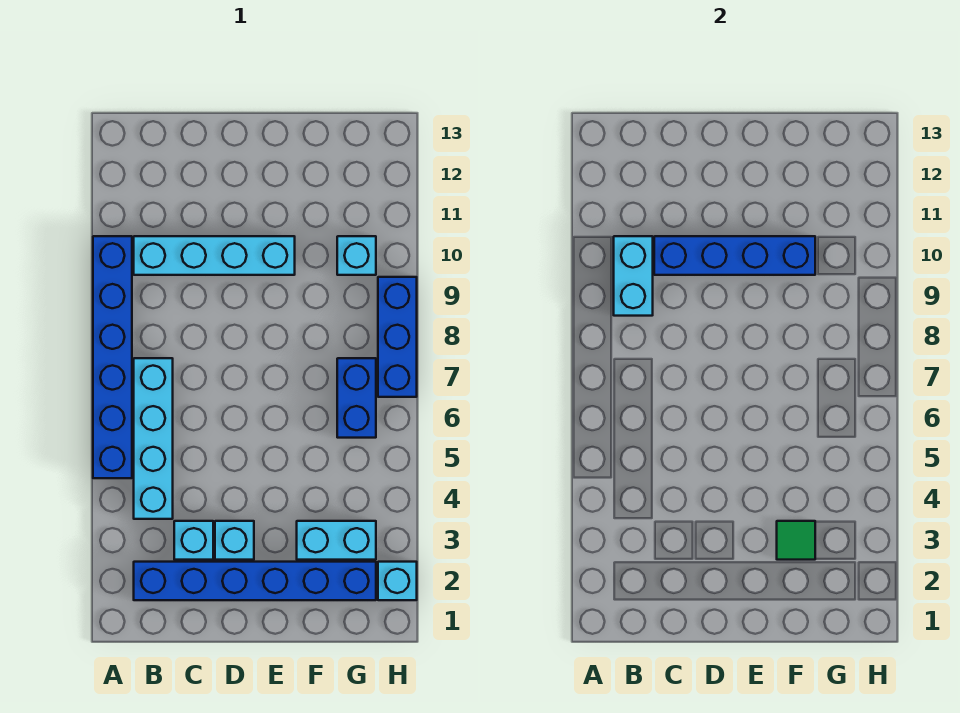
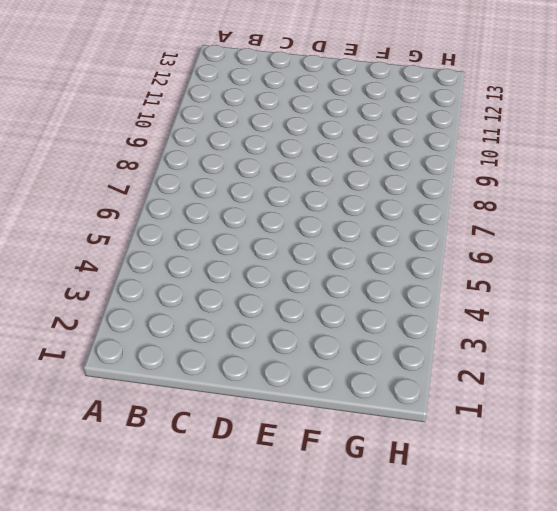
none -> blue 1x6 brick [93,236,132,478]
none -> blue 1x6 brick [134,562,376,600]
none -> cyan 1x4 brick [134,358,173,519]

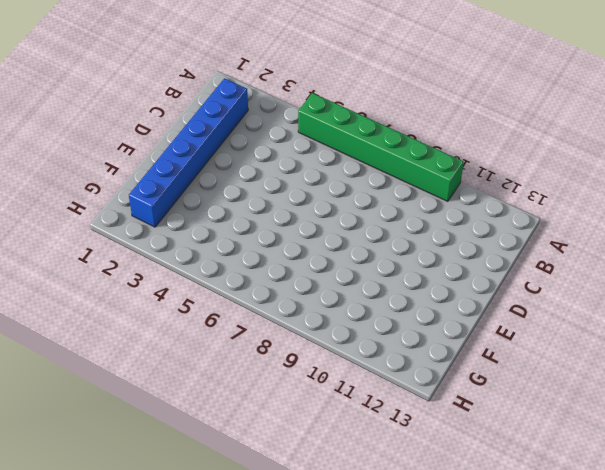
green 1x6 brick [298,93,464,201] -> blue 1x6 brick [93,236,132,478]
none -> cyan 1x4 brick [134,358,173,519]
none -> cyan 1x4 brick [134,236,295,275]
none -> cyan 1x1 brick [174,521,213,560]

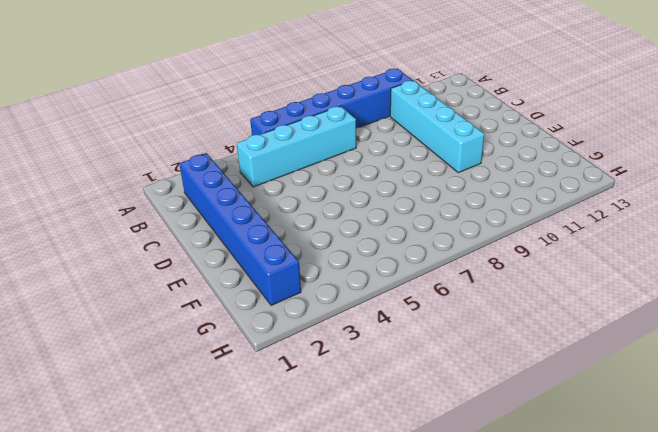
none -> cyan 1x1 brick [174,521,213,560]
none -> cyan 1x1 brick [215,521,254,560]
none -> cyan 1x2 brick [297,521,376,560]

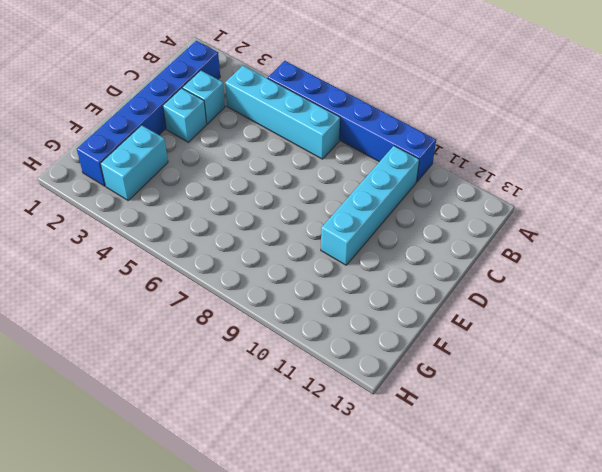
none -> blue 1x2 brick [337,358,376,438]
none -> cyan 1x1 brick [337,236,376,275]
none -> cyan 1x1 brick [378,562,417,600]

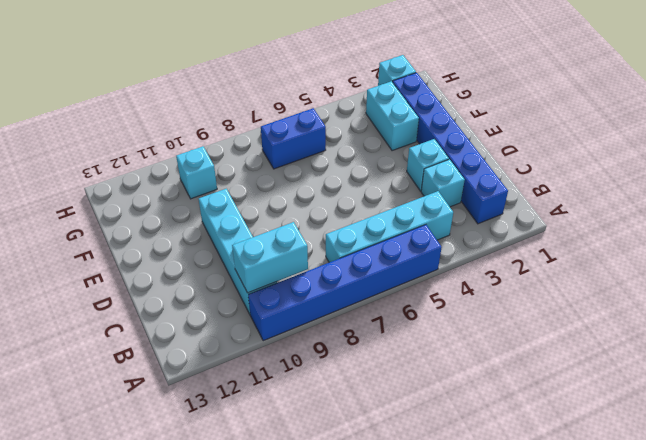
none -> blue 1x3 brick [378,277,417,397]
none -> blue 1x4 brick [654,236,815,275]
none -> green 1x1 tile [777,521,815,560]

